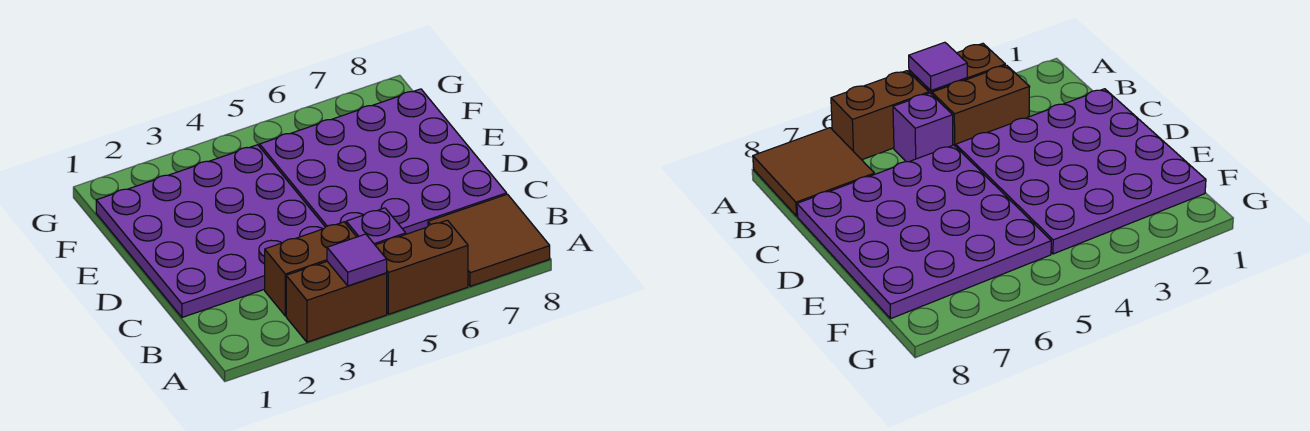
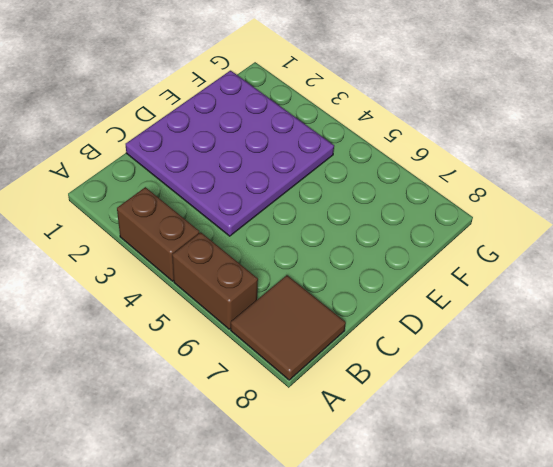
none -> brown 1x2 brick [265,222,356,316]
none -> purple 1x1 brick [346,208,406,245]

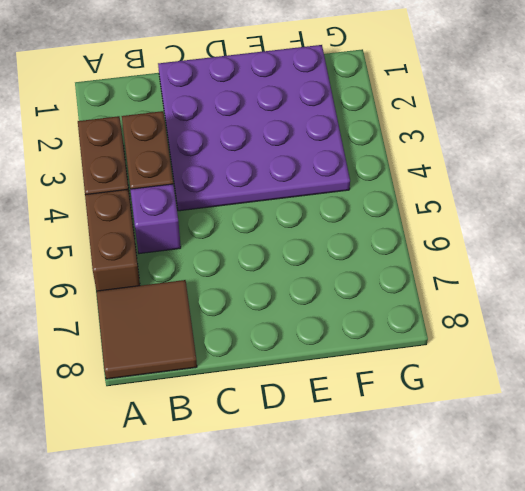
none -> purple 4x4 plate [260,89,507,234]
none -> purple 1x1 tile [327,234,387,286]

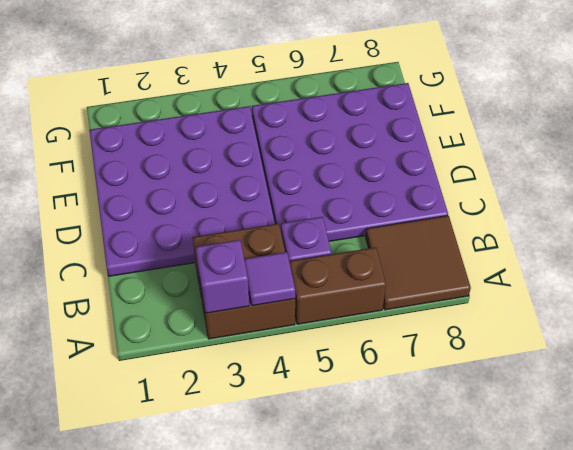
purple 1x1 brick [196,240,249,313] -> none

